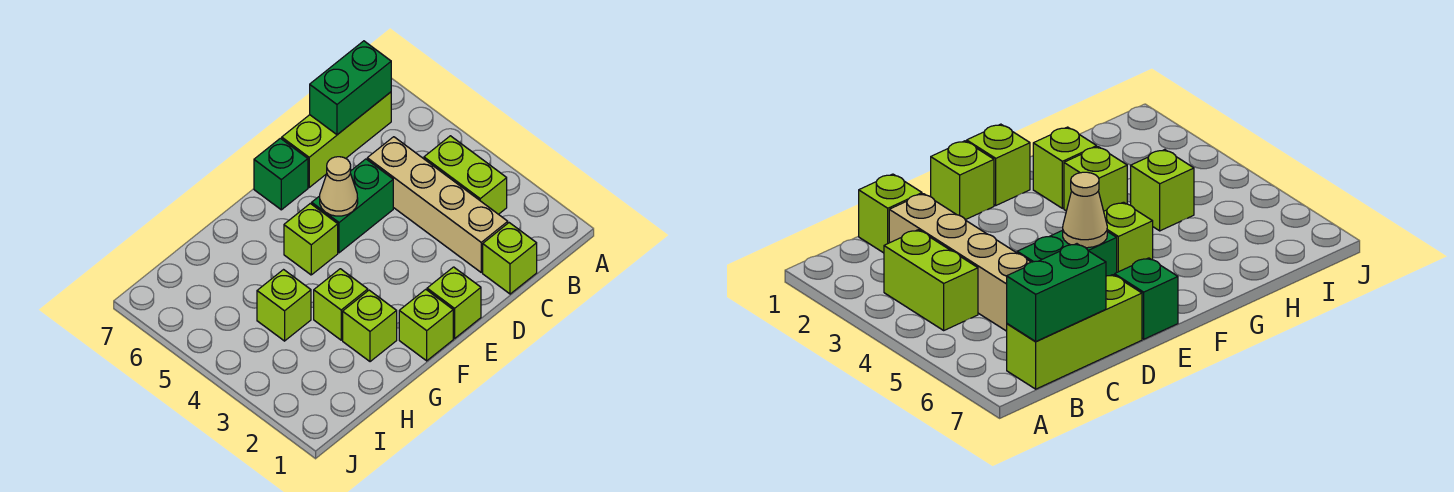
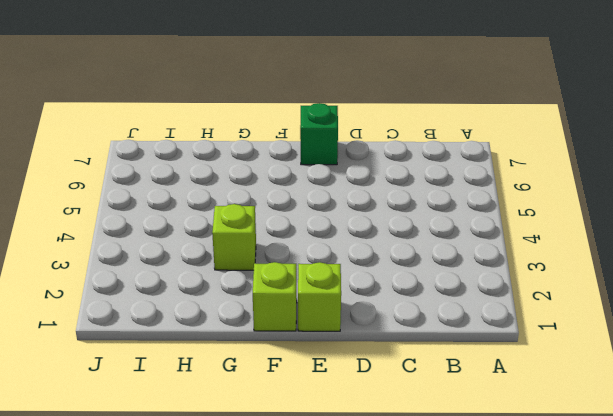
none -> lime 1x2 brick [424,136,507,214]
none -> lime 1x3 brick [282,92,391,187]
none -> lime 1x1 brick [483,223,537,294]

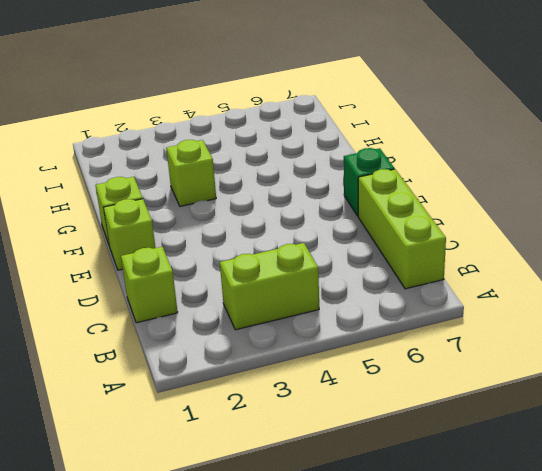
none -> tan 1x4 brick [367,137,508,272]
none -> green 1x2 brick [312,159,393,253]
none -> lime 1x1 brick [284,203,338,275]

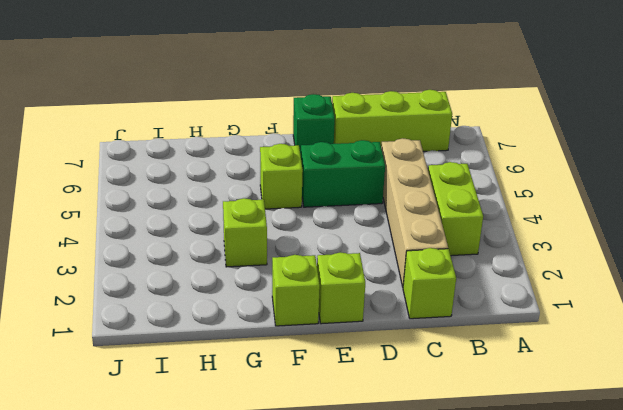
none -> lime 1x1 brick [343,290,397,362]
none -> lime 1x1 brick [257,270,311,341]
none -> green 1x2 brick [310,41,391,135]

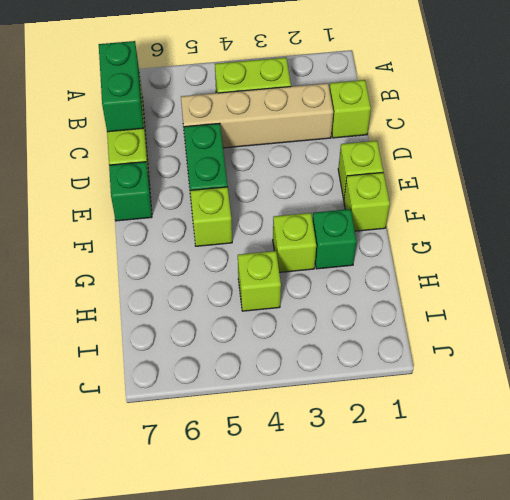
green 1x1 brick [312,209,357,269] -> lime 1x1 brick [343,290,397,362]
none -> tan 1x1 cone [320,157,358,216]

